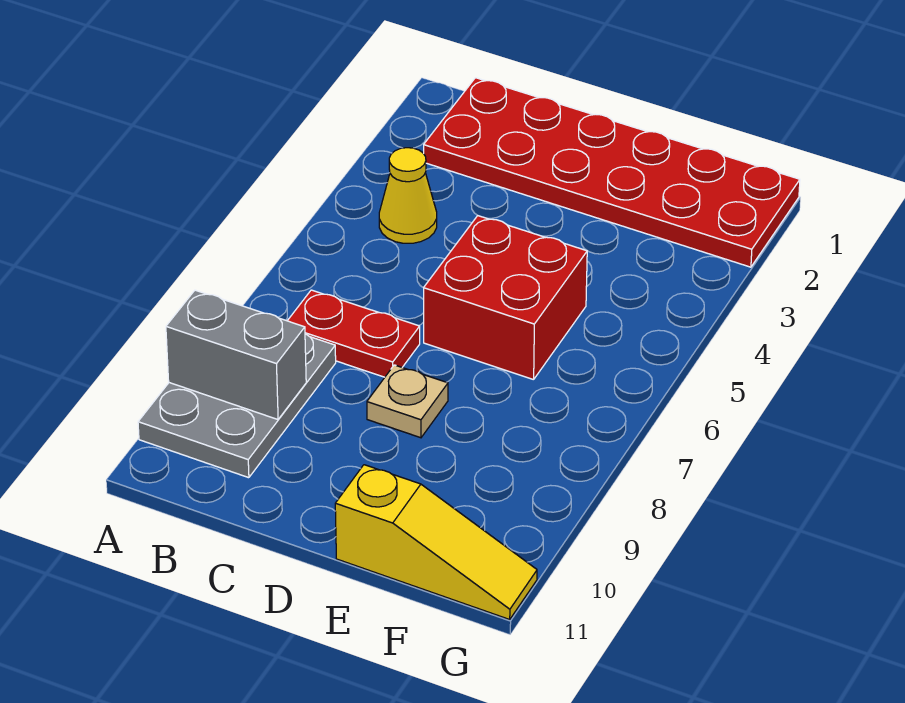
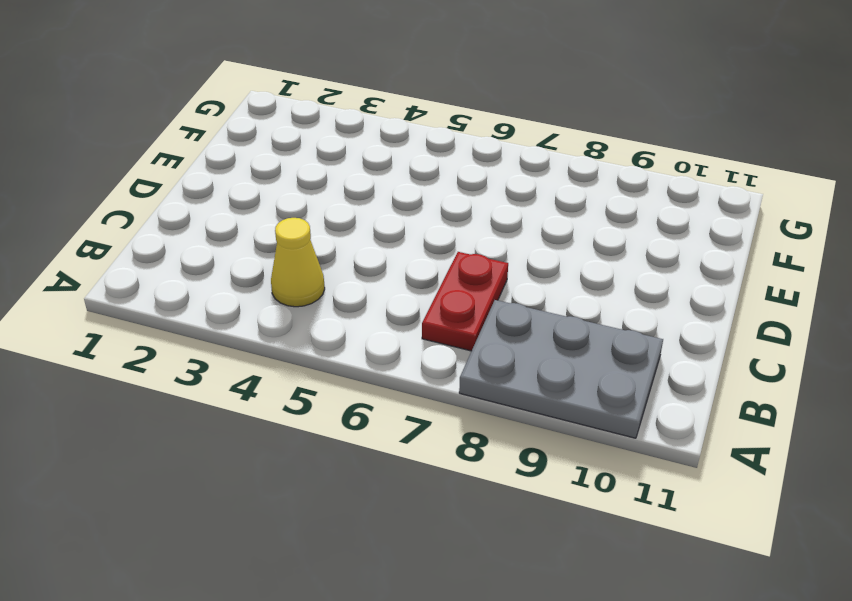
none -> red 2x6 plate [424,78,800,267]
none -> red 2x2 brick [424,216,587,380]

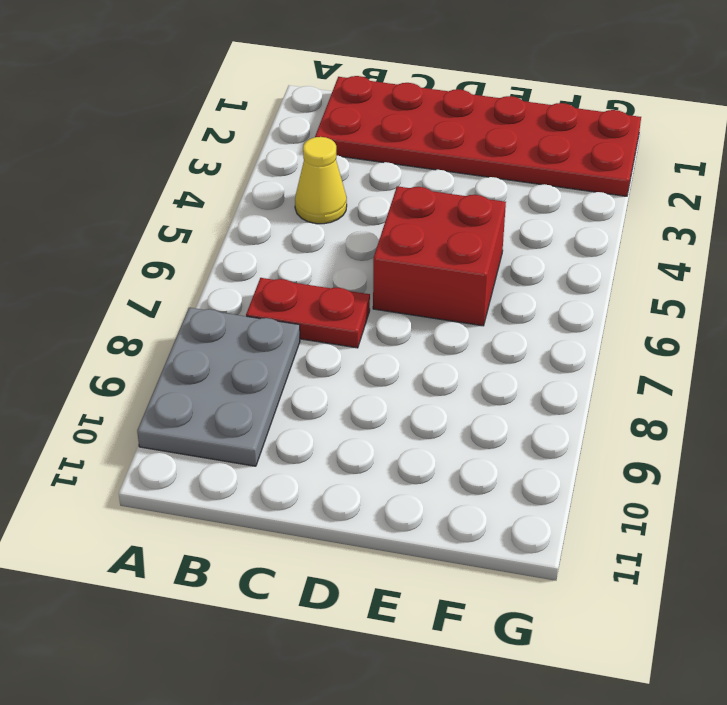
none -> tan 1x1 plate [367,365,448,438]
none -> yellow 1x3 slope [335,465,537,619]

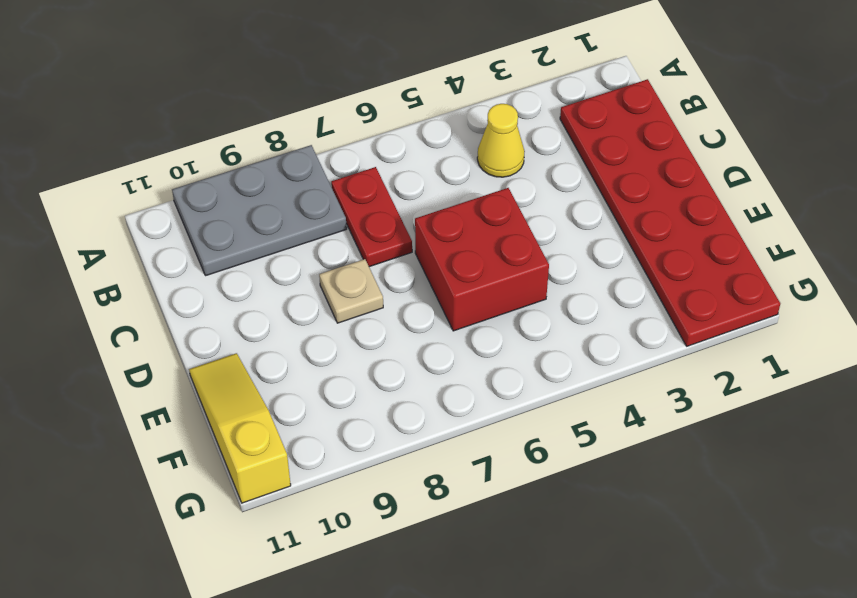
yellow 1x3 slope [189,353,291,503] -> yellow 1x3 slope turned to [335,465,537,619]
none -> grey 1x2 brick [166,290,306,419]

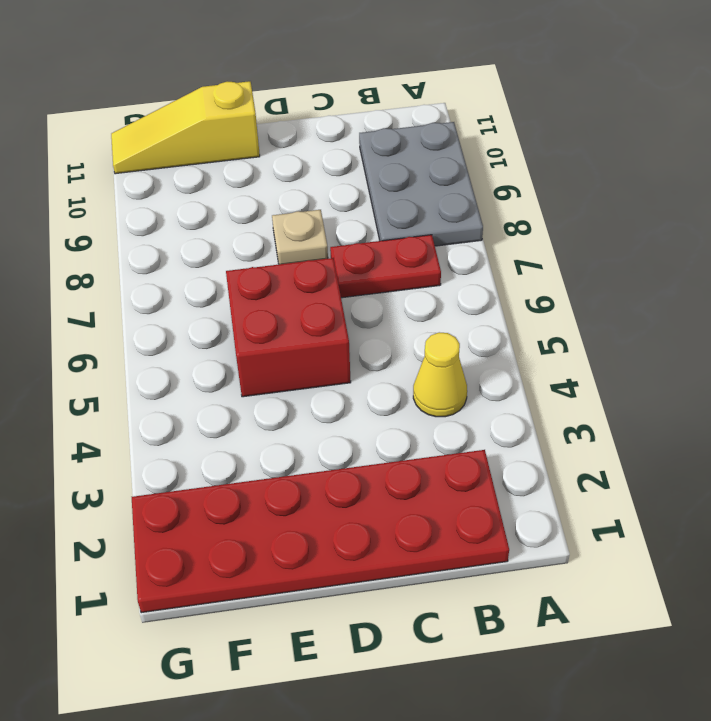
none -> grey 1x2 brick [166,290,306,419]

